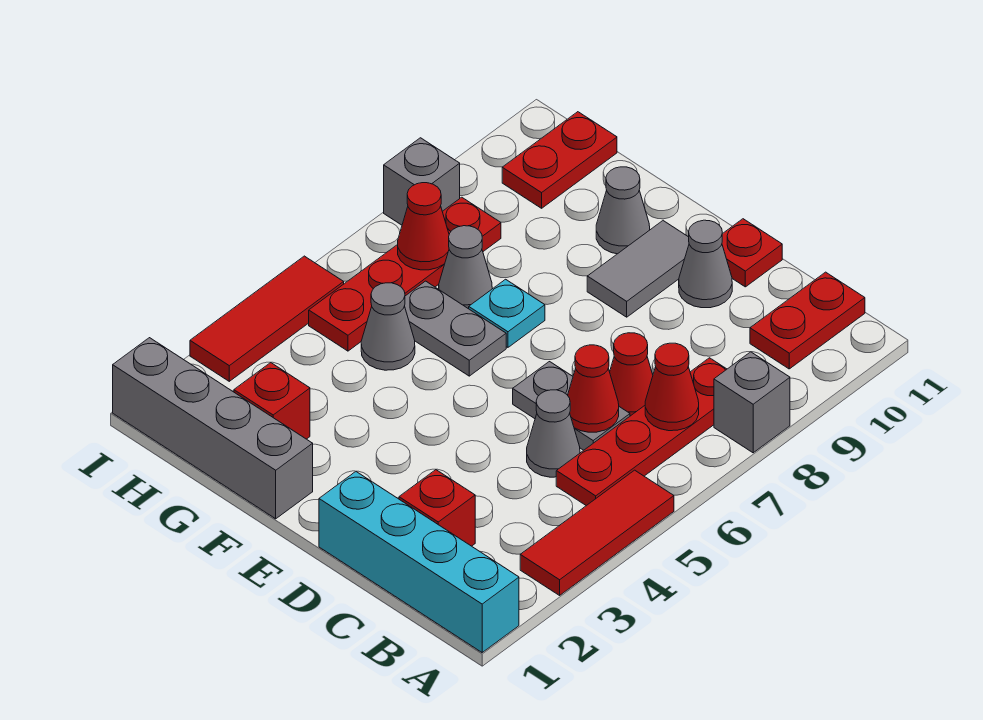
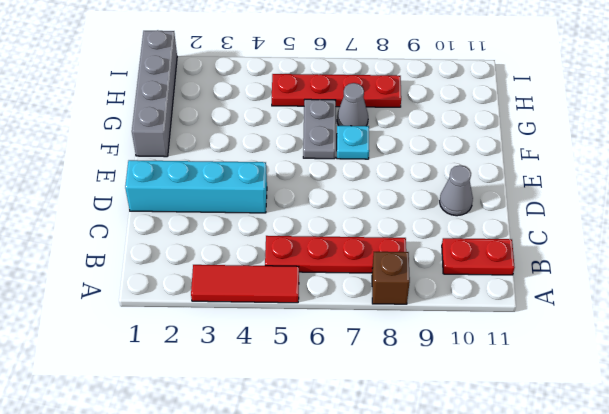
brown 1x1 brick [372,252,410,304] -> grey 1x1 brick [714,352,790,453]
cyan 1x4 brick [125,160,267,213] -> cyan 1x4 brick turned to [319,472,519,652]
none -> red 1x1 brick [399,470,475,546]
none -> grey 1x1 cone [527,390,580,477]
none -> grey 1x2 plate [513,362,630,450]

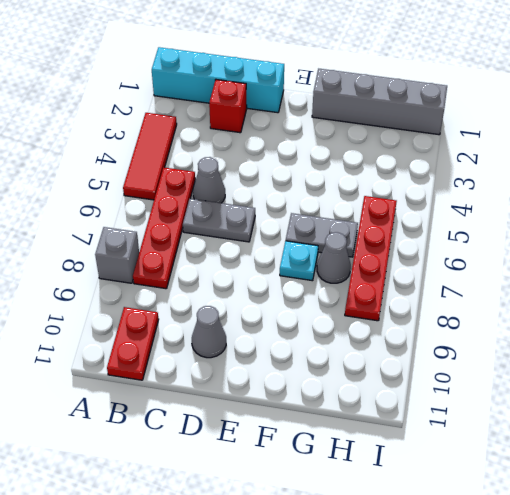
none -> red 1x1 cone [610,333,653,416]
none -> red 1x1 plate [722,219,782,287]
none -> grey 1x2 tile [587,221,689,317]

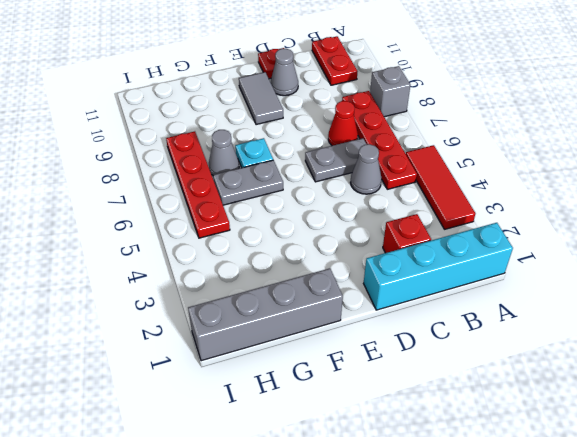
none -> grey 1x1 cone [596,167,650,254]
none -> red 1x1 brick [234,363,310,439]
none -> grey 1x1 cone [361,283,415,370]

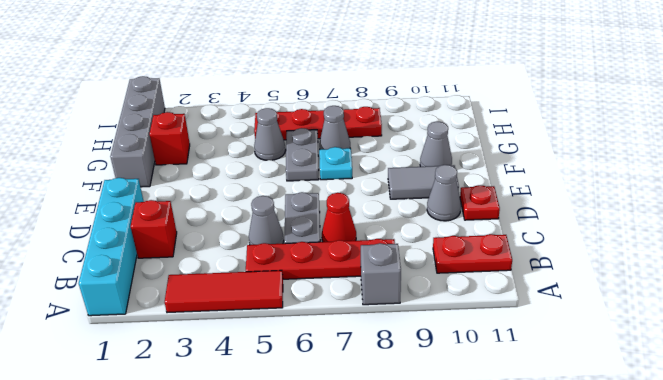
none -> red 1x2 plate [502,112,617,208]
none -> red 1x3 tile [190,256,344,381]
none -> grey 1x1 brick [384,138,460,225]

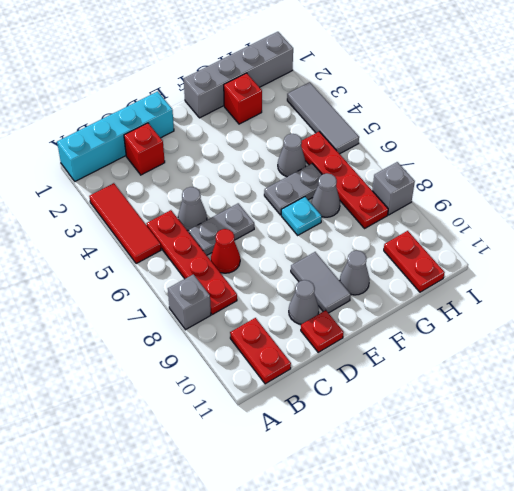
grey 1x3 tile [287,82,359,154] -> red 1x3 tile [190,256,344,381]
none -> red 1x1 cone [645,343,699,431]
none -> red 1x1 cone [568,345,619,432]
none -> red 1x1 cone [398,183,449,270]

